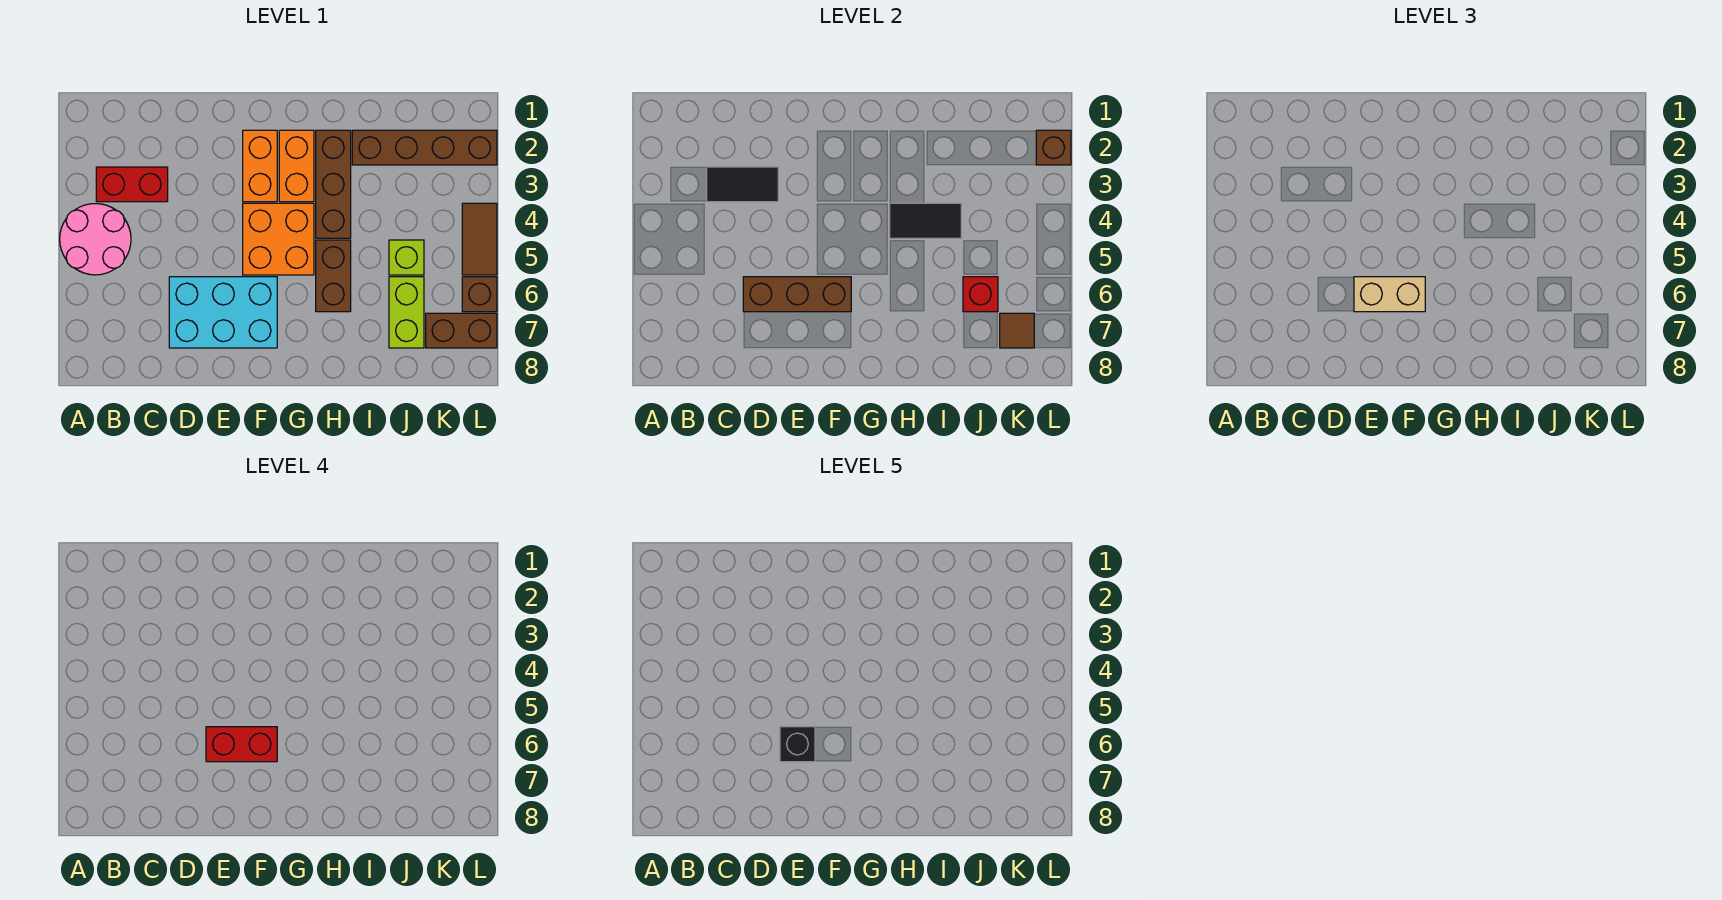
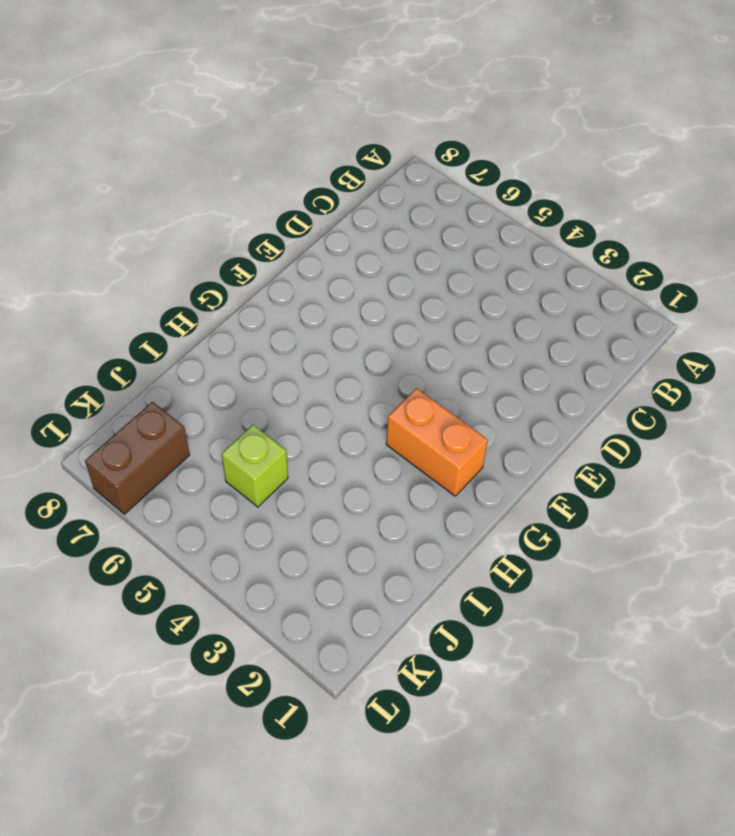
none -> pink 2x2 round brick [60,204,131,275]
none -> red 1x2 brick [96,167,168,202]
none -> cyan 2x3 brick [169,277,277,348]

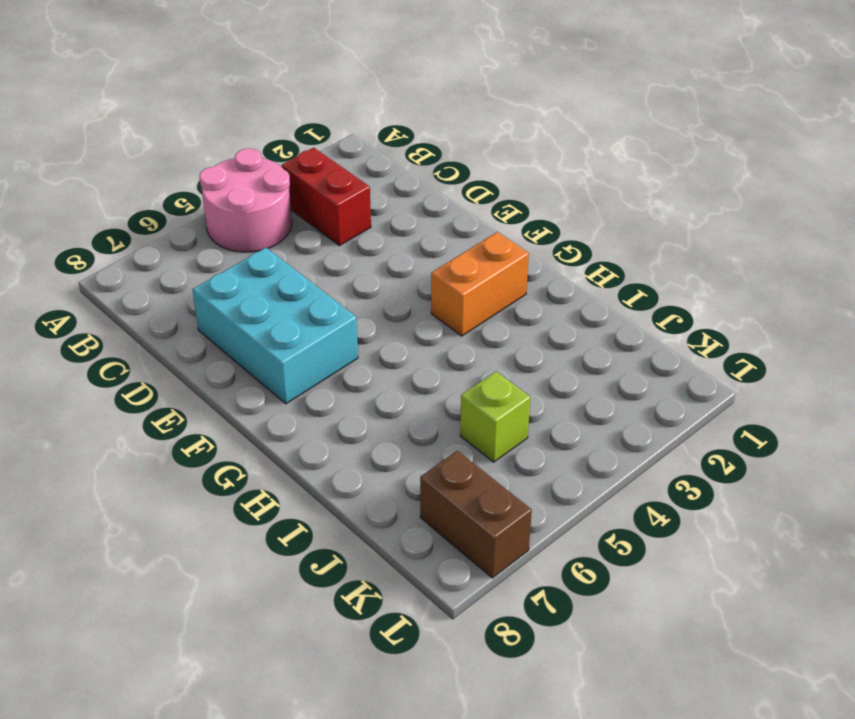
none -> orange 1x2 brick [243,130,277,202]
none -> orange 2x2 brick [243,203,314,275]
none -> brown 1x3 brick [316,130,351,238]

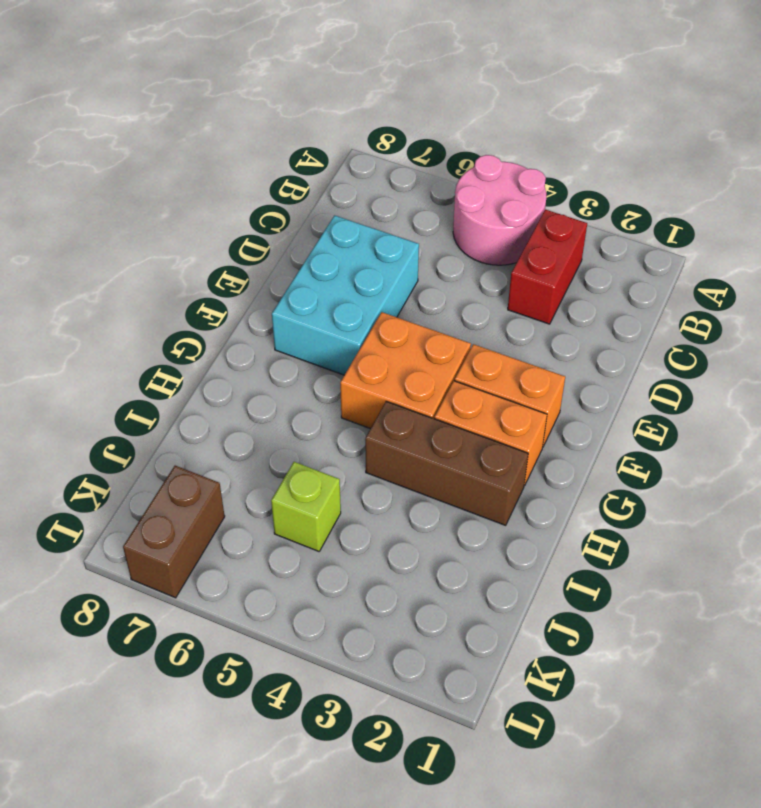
none -> brown 1x2 brick [316,240,351,312]
none -> brown 1x4 brick [352,130,497,165]
none -> lime 1x2 brick [389,277,424,348]

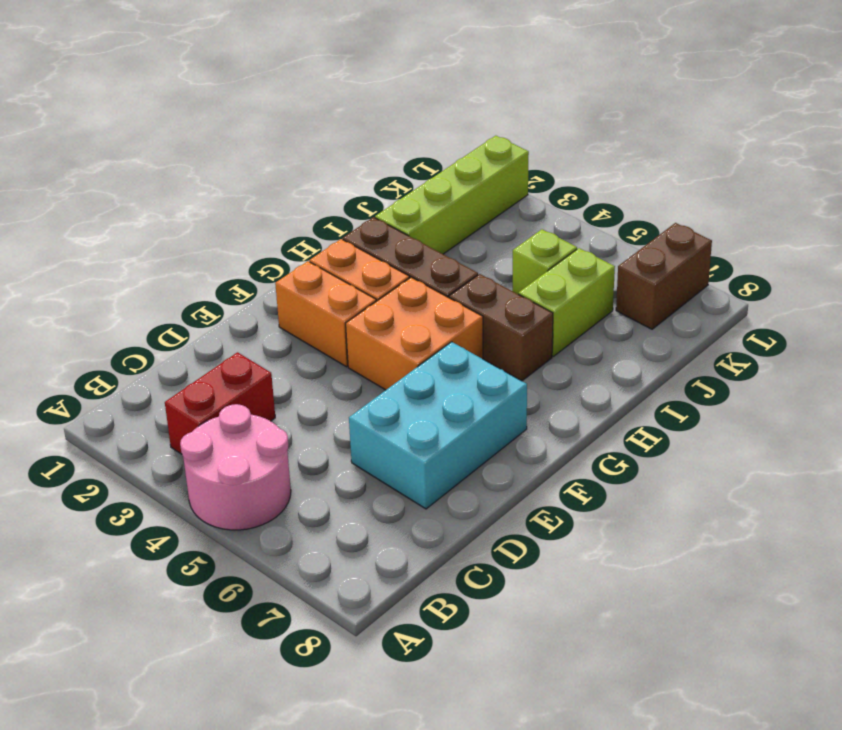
lime 1x4 brick [375,136,529,254] -> brown 1x4 brick [352,130,497,165]
lime 1x2 brick [518,248,615,356] -> lime 1x2 brick turned to [389,277,424,348]
none -> brown 1x2 tile [462,203,497,275]
none -> brown 1x1 brick [462,277,497,312]
none -> black 1x2 tile [707,167,778,202]

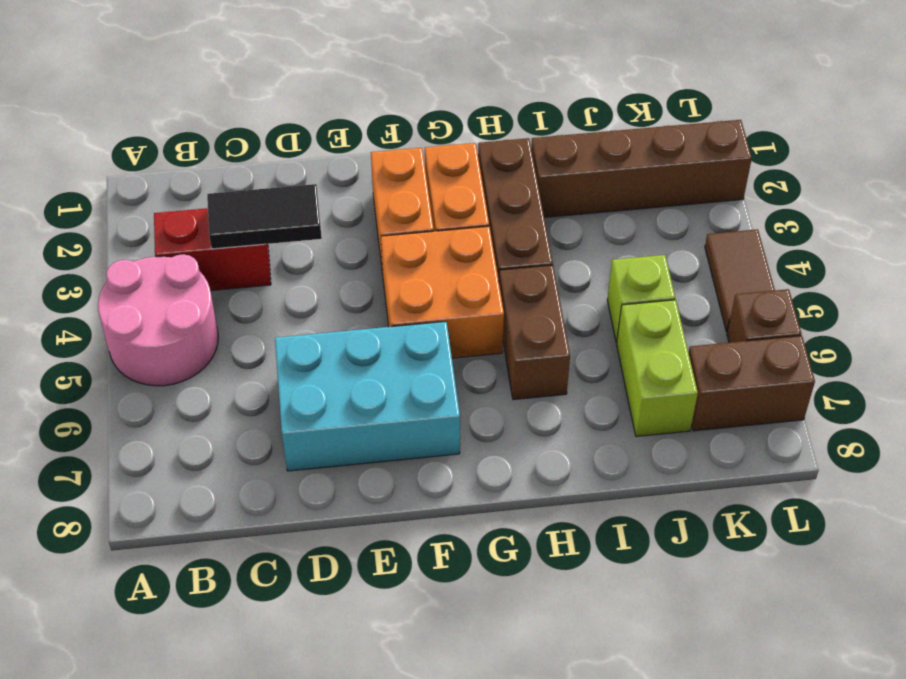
none -> brown 1x3 brick [743,277,851,312]
none -> black 1x2 tile [890,203,961,238]
none -> red 1x1 brick [963,277,998,312]

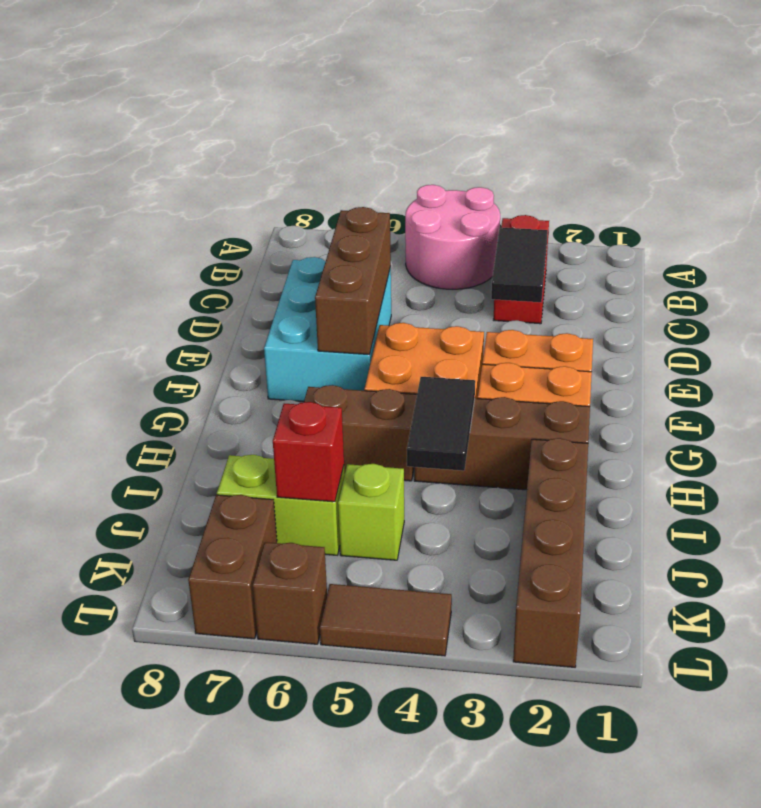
none -> brown 1x1 tile [1000,313,1034,348]
none -> brown 1x1 brick [1036,130,1071,165]
none -> tan 1x2 brick [1354,277,1425,312]

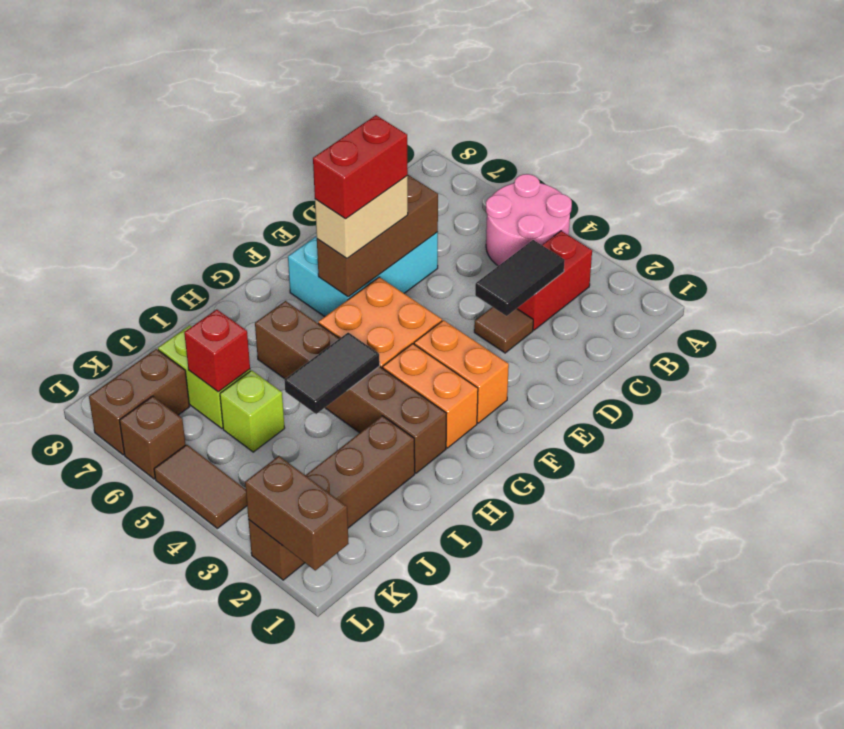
brown 1x1 tile [474,307,533,353] -> brown 1x1 tile moved to [1000,313,1034,348]
brown 1x2 brick [245,456,349,570] -> brown 1x1 brick [1036,130,1071,165]
none -> black 1x1 brick [780,727,815,762]

